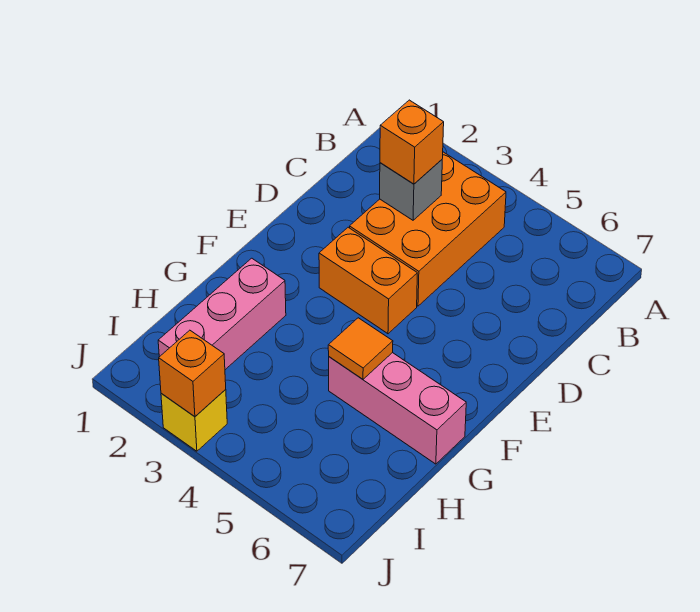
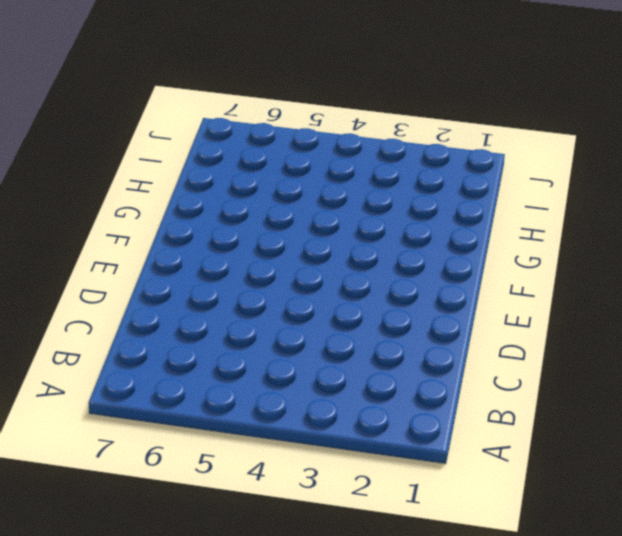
none -> orange 2x3 brick [350,152,506,306]
none -> orange 1x2 brick [319,227,417,334]

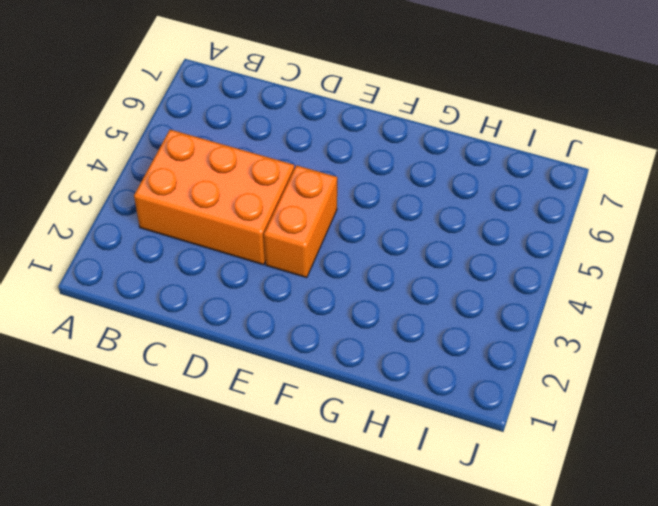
none -> pink 1x3 brick [158,258,286,370]
none -> pink 1x3 brick [329,353,466,464]

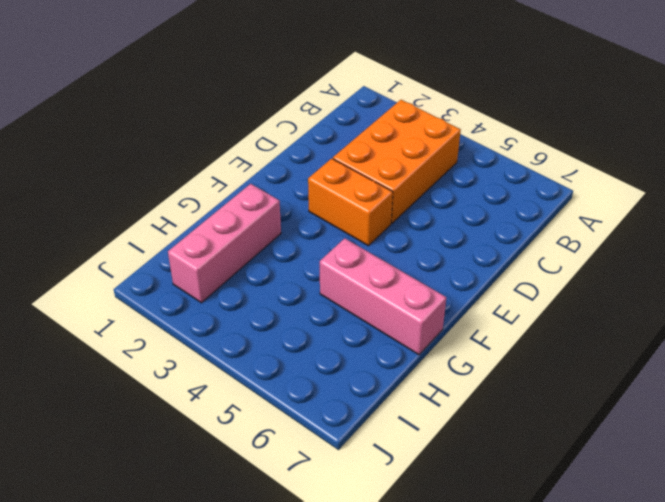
none -> yellow 1x1 brick [161,389,227,451]
none -> grey 1x1 brick [380,160,442,220]

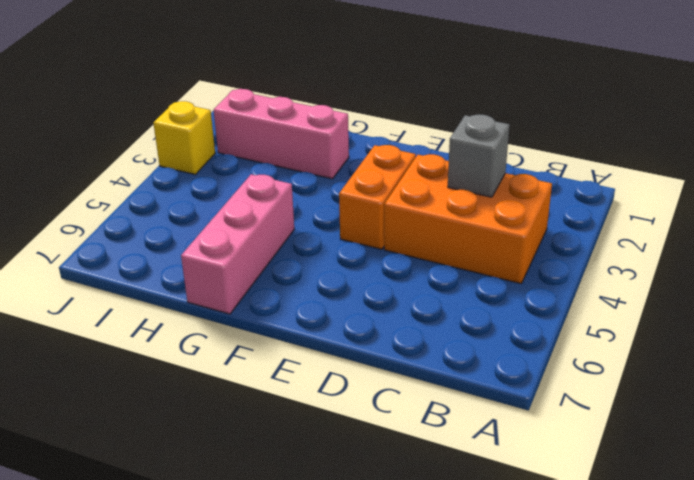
none -> orange 1x1 tile [328,318,393,379]
none -> orange 1x1 brick [159,330,226,417]

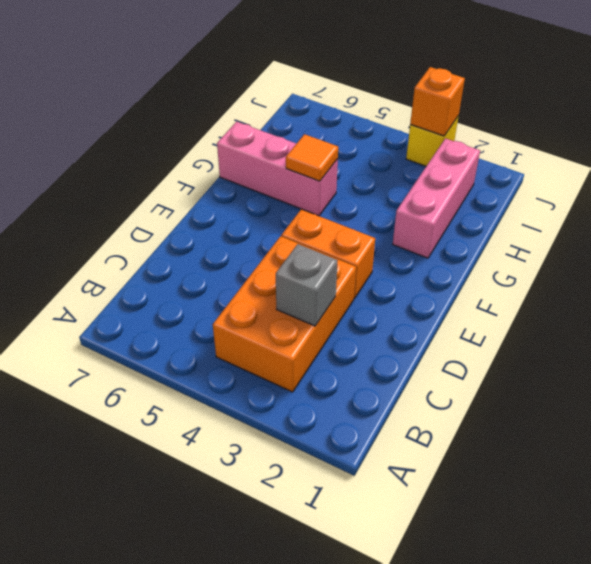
none -> orange 1x1 brick [380,100,444,184]

